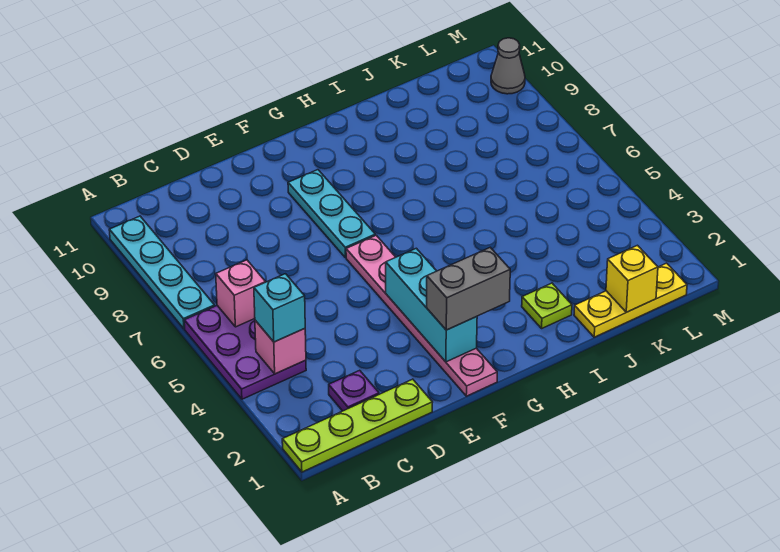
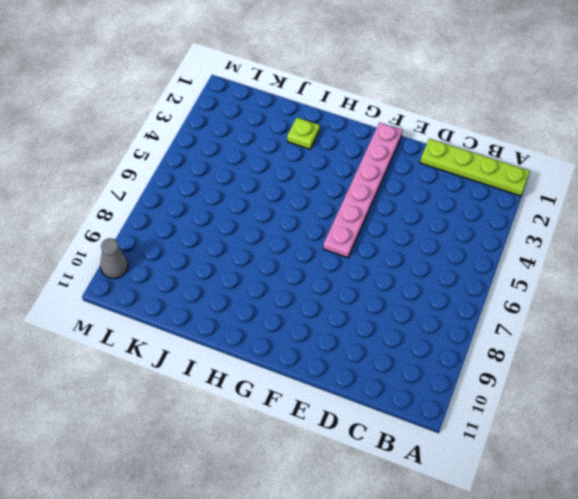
none -> purple 2x3 plate [184,306,306,399]
none -> cyan 1x4 plate [109,216,215,329]
none -> purple 1x1 plate [329,370,379,411]

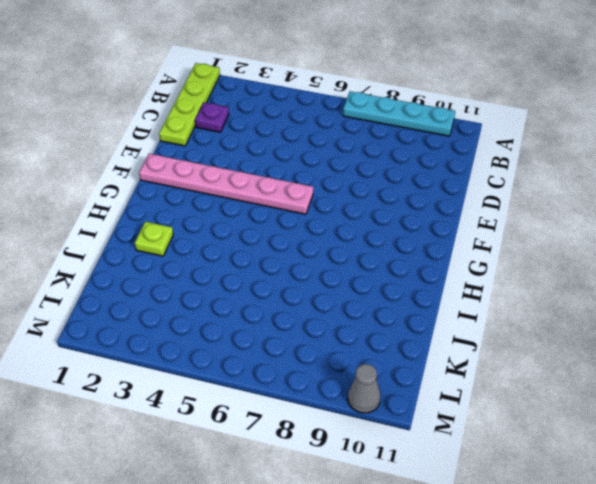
none -> purple 2x3 plate [184,306,306,399]
none -> cyan 1x3 plate [288,170,375,257]
none -> yellow 1x3 plate [574,263,687,337]

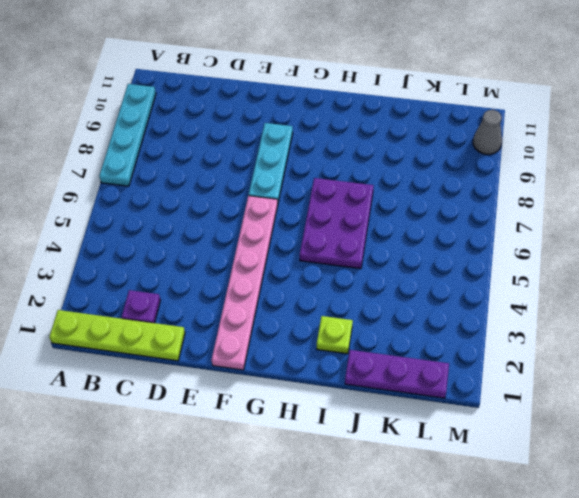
purple 2x3 plate [300,178,374,269] -> purple 2x3 plate moved to [184,306,306,399]
purple 1x3 plate [345,350,449,398] -> yellow 1x3 plate [574,263,687,337]
none -> pink 1x1 brick [255,320,306,374]
none -> pink 1x1 brick [216,260,266,327]
none -> cyan 1x3 brick [386,248,477,362]

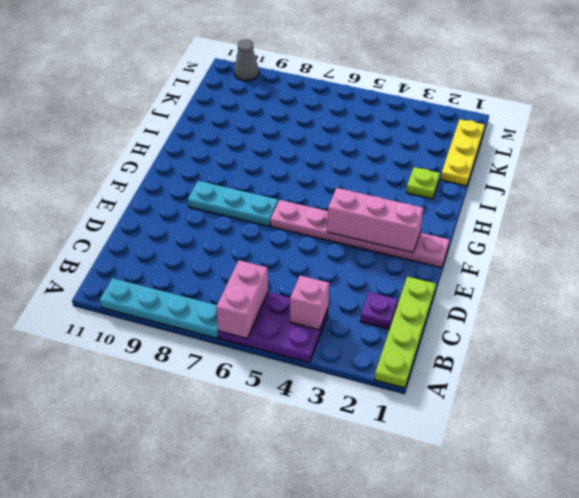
pink 1x2 brick [216,260,268,338] -> pink 1x1 brick [216,260,266,327]
pink 1x3 brick [327,188,423,253] -> cyan 1x3 brick [386,248,477,362]
none -> yellow 1x1 brick [606,245,658,312]
none -> cyan 1x1 brick [254,274,305,342]
none -> grey 1x2 brick [427,248,510,330]

